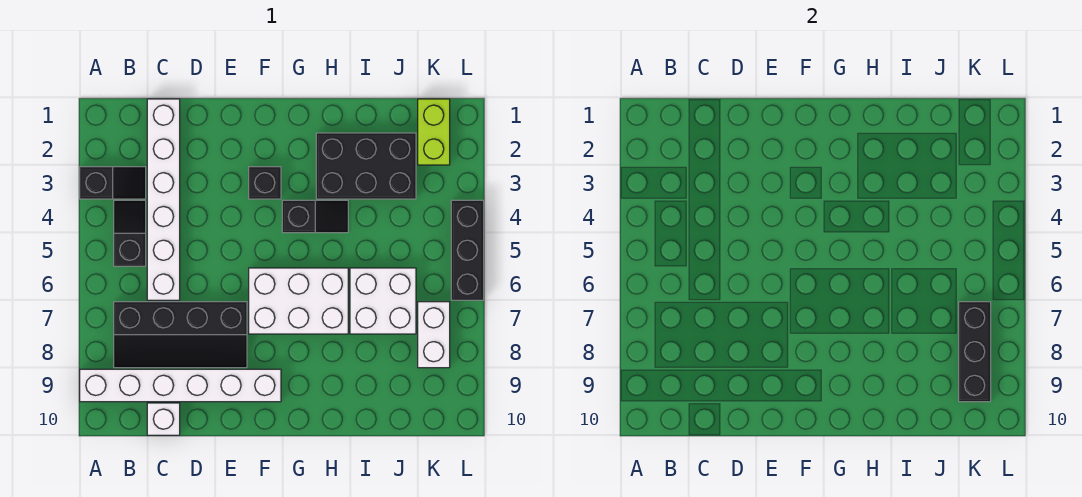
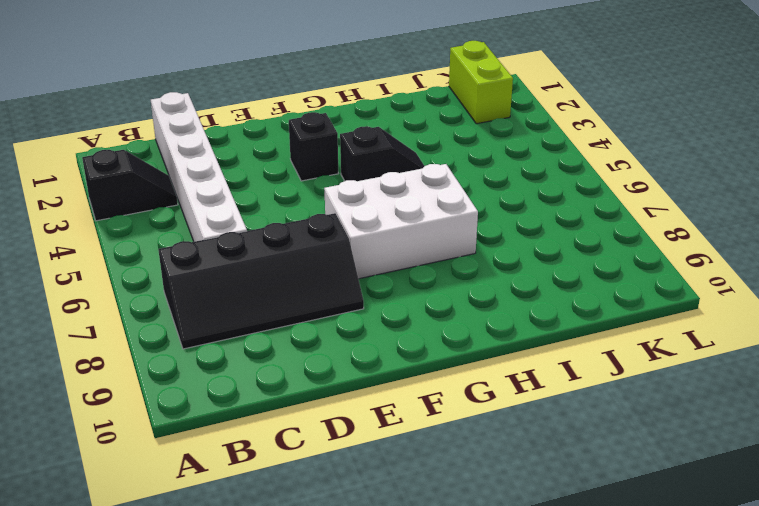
none -> white 1x6 brick [80,369,281,402]
none -> black 1x2 slope [114,200,146,266]
none -> white 1x1 brick [147,403,180,435]

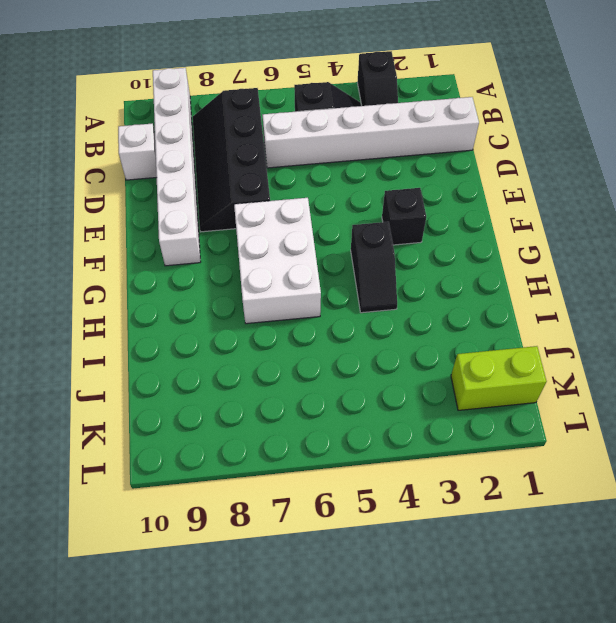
none -> black 2x3 brick [316,133,416,199]
none -> white 2x2 brick [350,268,416,334]
none -> white 1x2 brick [418,302,450,368]

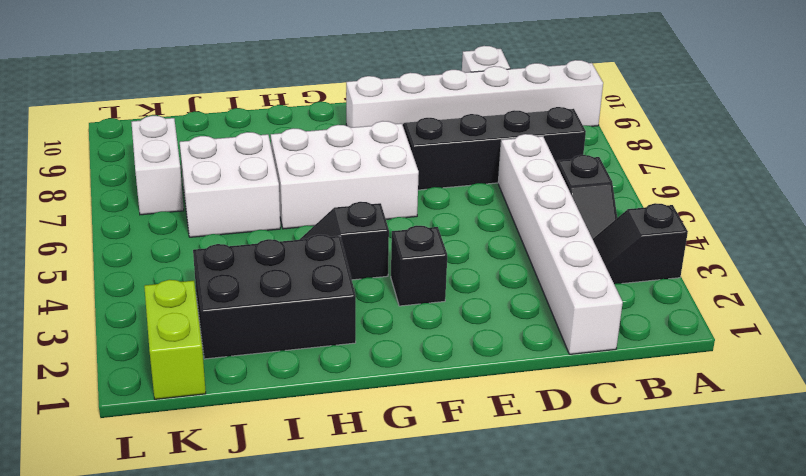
none -> black 1x3 brick [451,200,484,300]
none -> black 1x3 brick [959,302,991,402]

